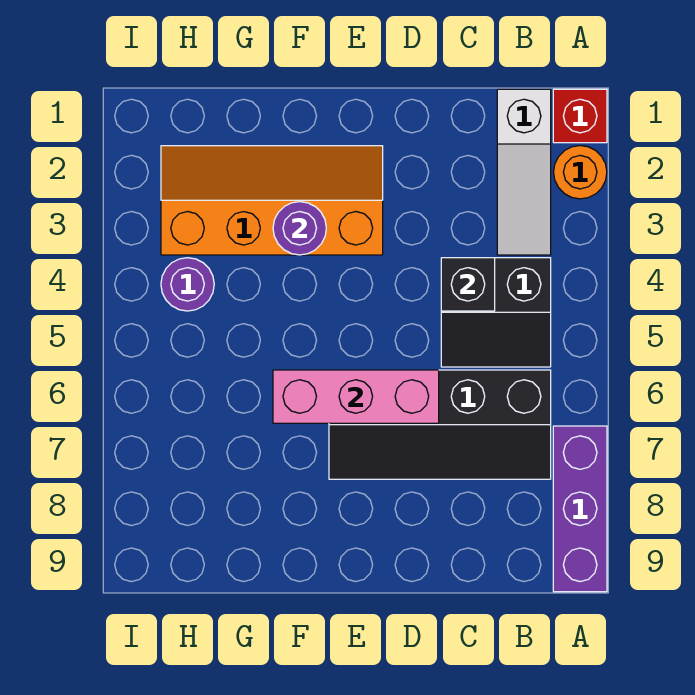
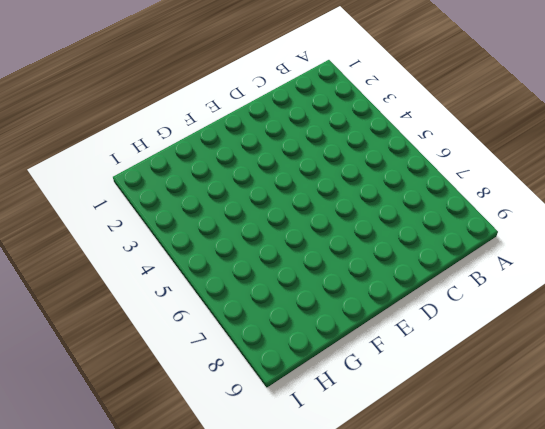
none -> red 1x1 brick [553,89,607,143]
none -> orange 1x1 round brick [554,146,607,199]

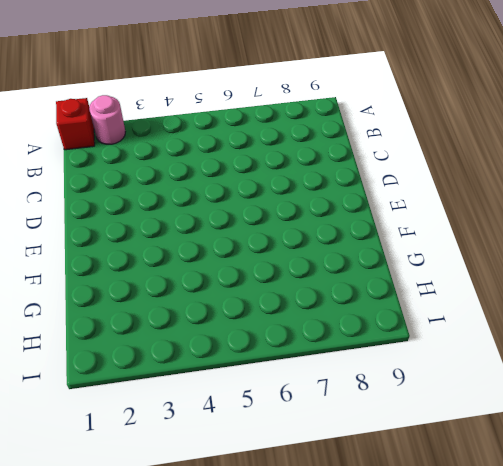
pink 1x1 round brick [89,95,125,144] -> orange 1x1 round brick [554,146,607,199]
none -> purple 1x3 brick [553,426,607,592]
none -> white 1x3 slope [497,89,551,255]

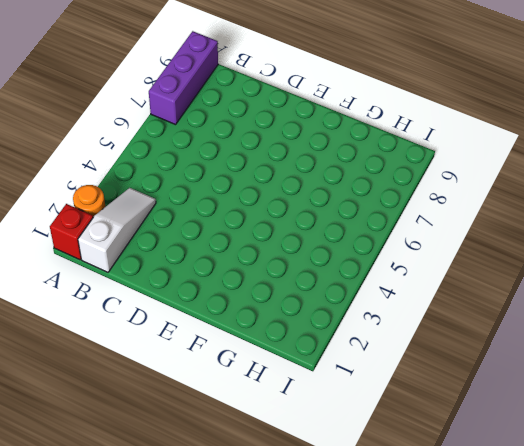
none -> black 2x2 slope [441,258,551,367]
none -> black 2x4 slope [329,370,551,479]

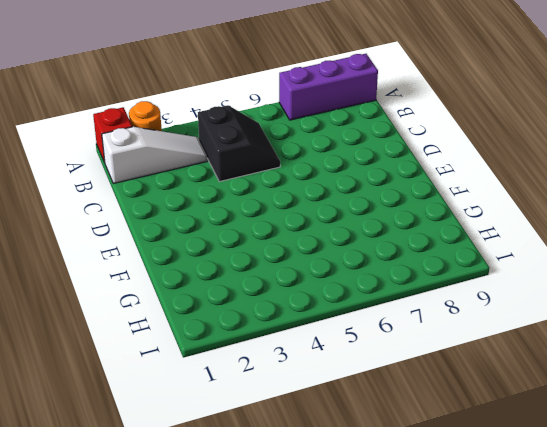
none -> black 2x4 slope [329,370,551,479]
none -> orange 2x4 slope [161,146,383,255]

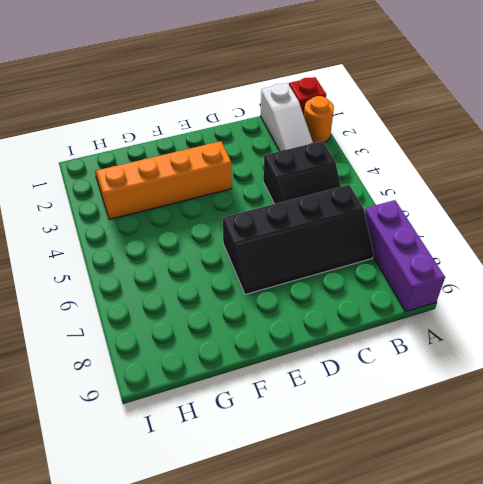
none -> purple 1x1 round brick [161,258,214,311]
none -> black 1x1 brick [441,258,495,311]

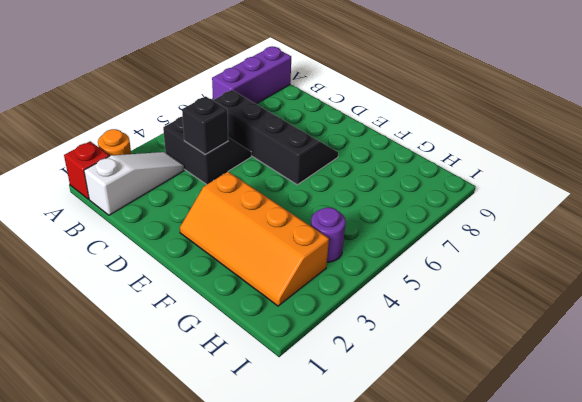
none -> pink 1x3 brick [273,370,439,423]
none -> purple 1x1 round brick [273,202,326,255]

